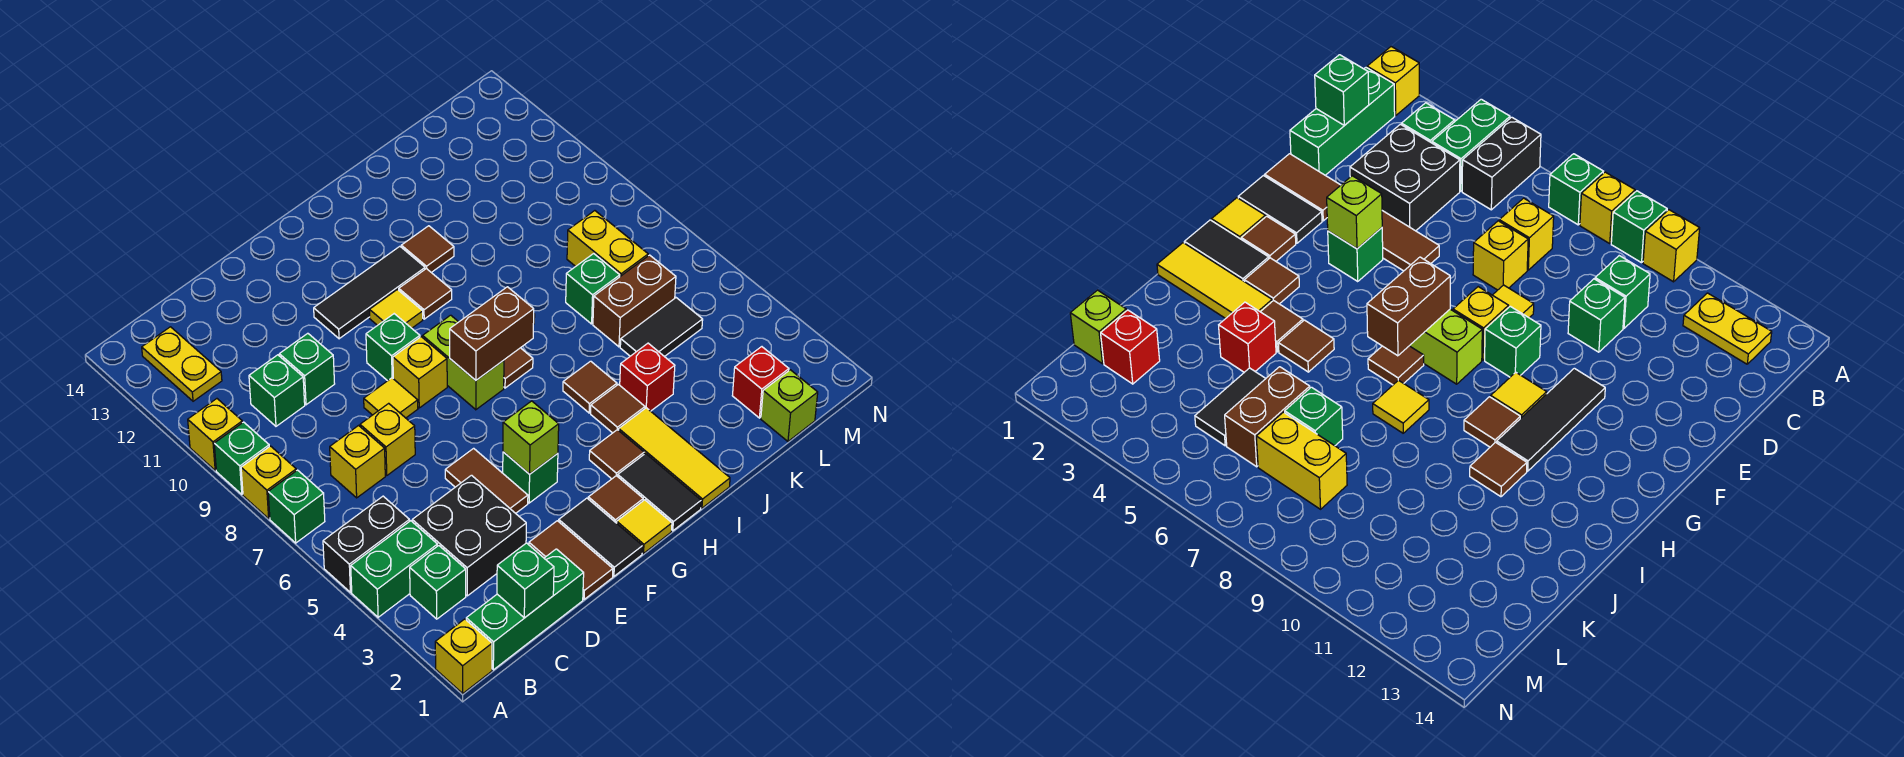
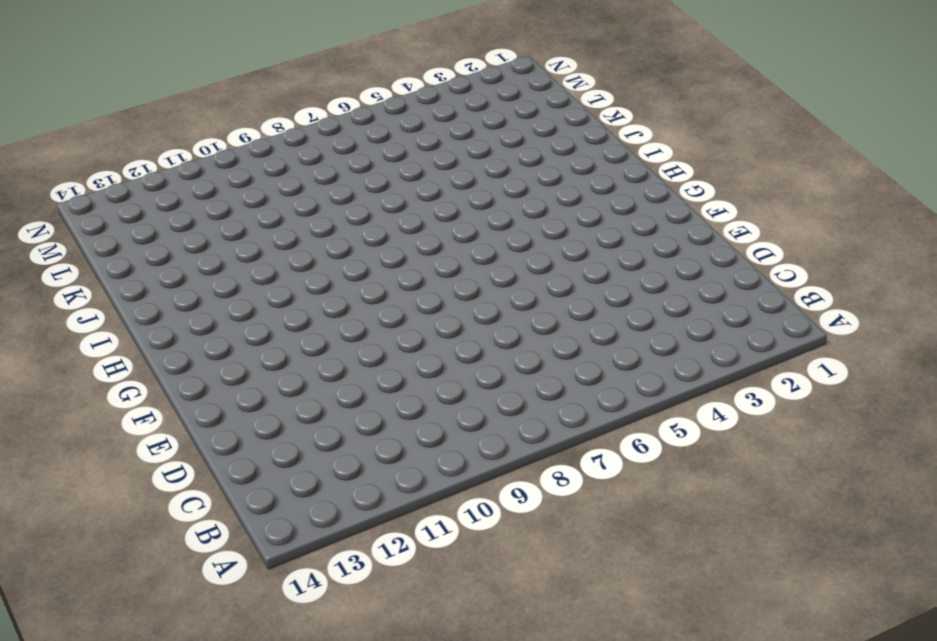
none -> yellow 1x1 brick [435,619,492,693]
none -> green 1x2 brick [351,521,437,617]
none -> black 1x2 brick [323,496,410,592]
none -> green 1x1 brick [268,470,325,543]

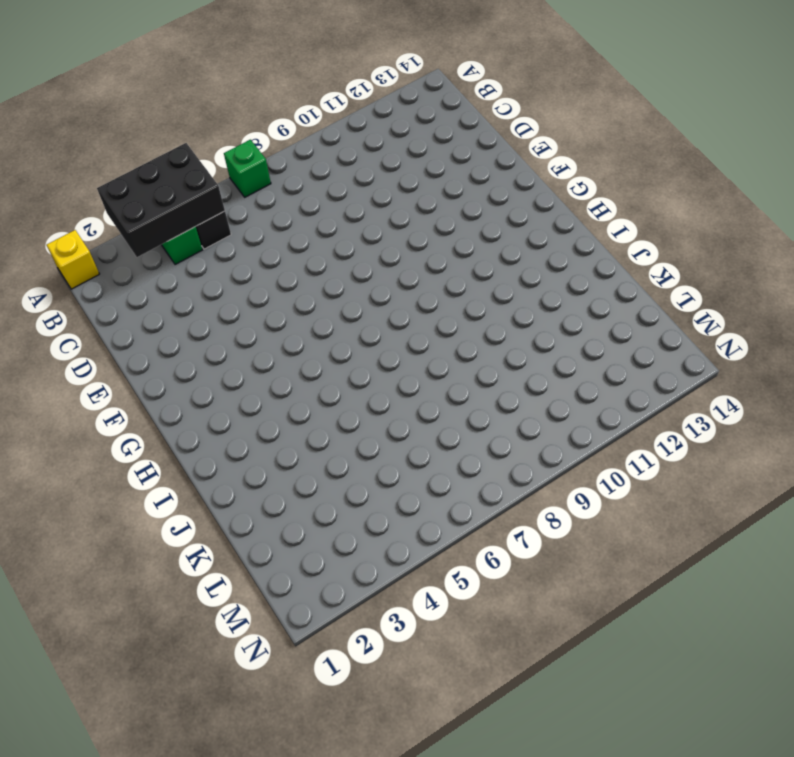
black 2x3 brick [97,143,225,257] -> none
none -> yellow 1x1 brick [241,446,296,518]
none -> green 1x1 brick [214,422,269,494]
none -> yellow 1x1 brick [188,399,242,470]
none -> green 1x3 brick [466,549,584,670]

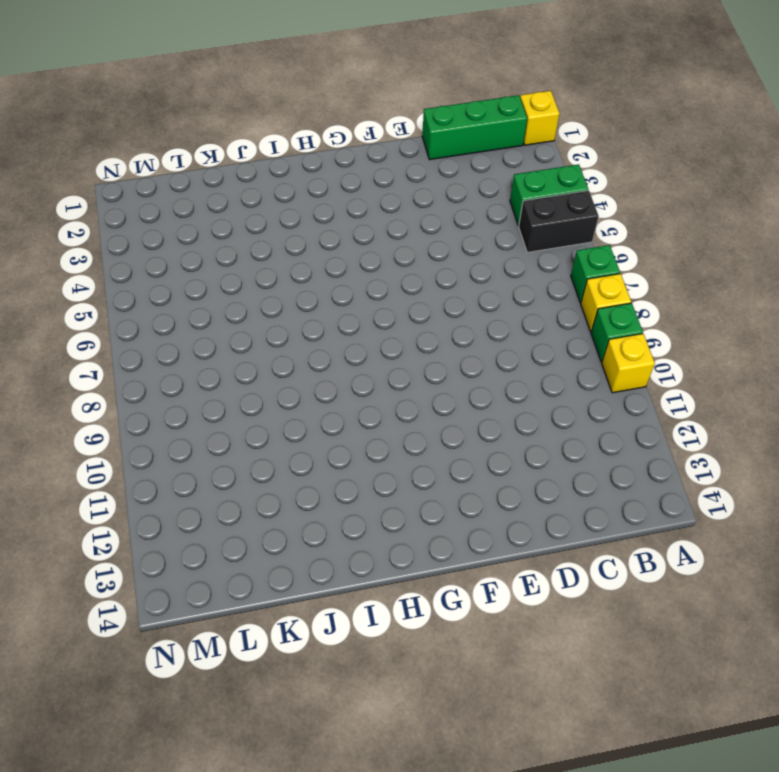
none -> green 1x1 brick [410,546,466,619]
none -> yellow 1x2 plate [142,327,222,401]
none -> black 2x2 brick [412,475,526,596]
none -> yellow 1x1 brick [330,426,385,498]

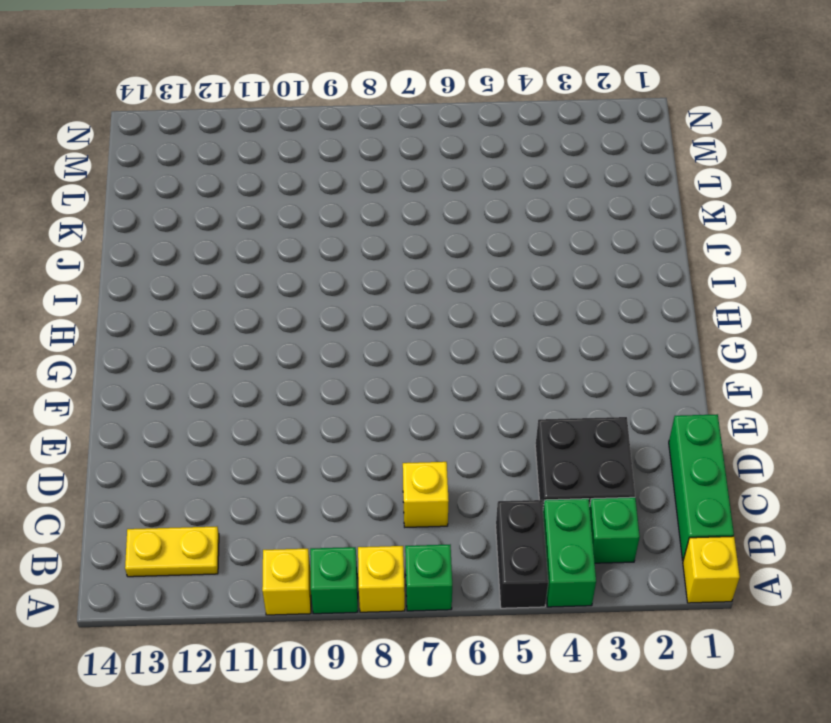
none -> green 1x1 brick [249,355,305,426]
none -> yellow 1x1 brick [360,403,415,475]
none -> green 1x1 brick [279,333,335,405]
none -> brown 1x2 tile [529,521,613,599]

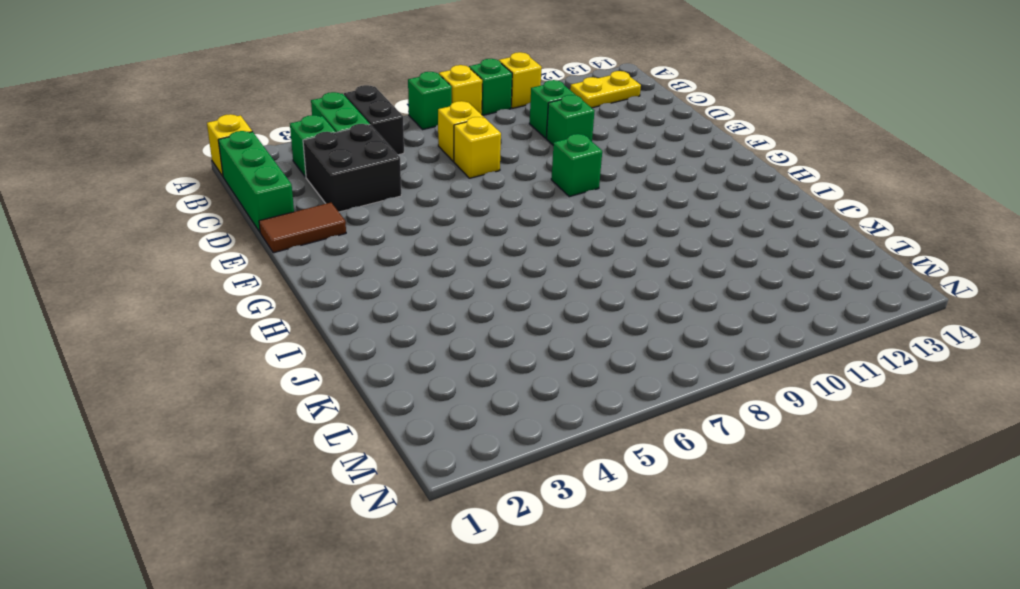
none -> brown 1x2 tile [445,448,528,513]
none -> yellow 1x1 tile [364,378,418,418]
none -> black 1x2 tile [559,498,643,576]
none -> green 1x1 brick [503,452,558,503]

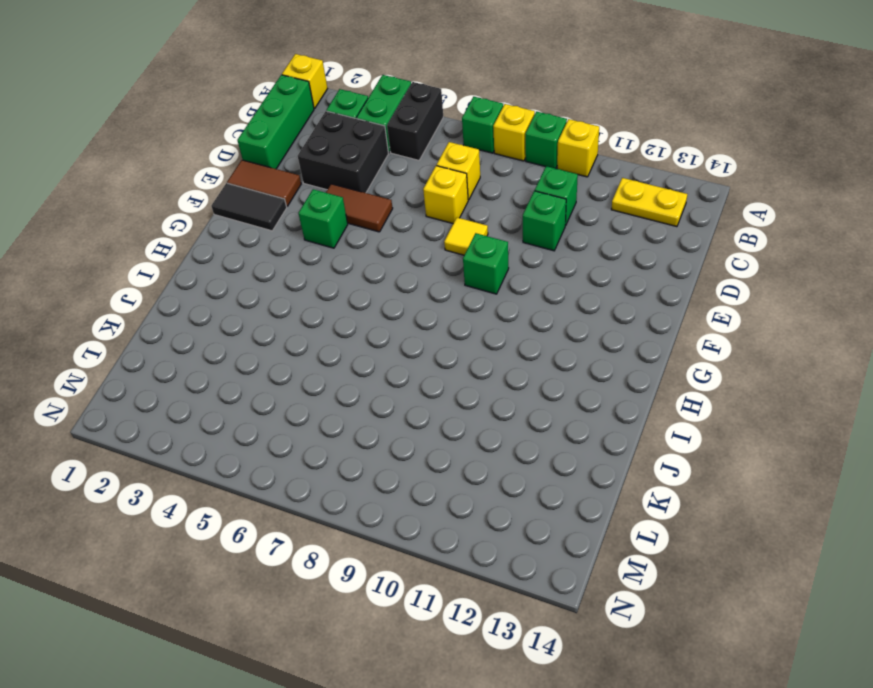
none -> yellow 1x1 brick [393,337,447,408]
none -> black 1x3 tile [314,246,425,339]
none -> yellow 1x1 tile [617,500,672,553]
none -> brown 1x1 tile [588,476,643,523]

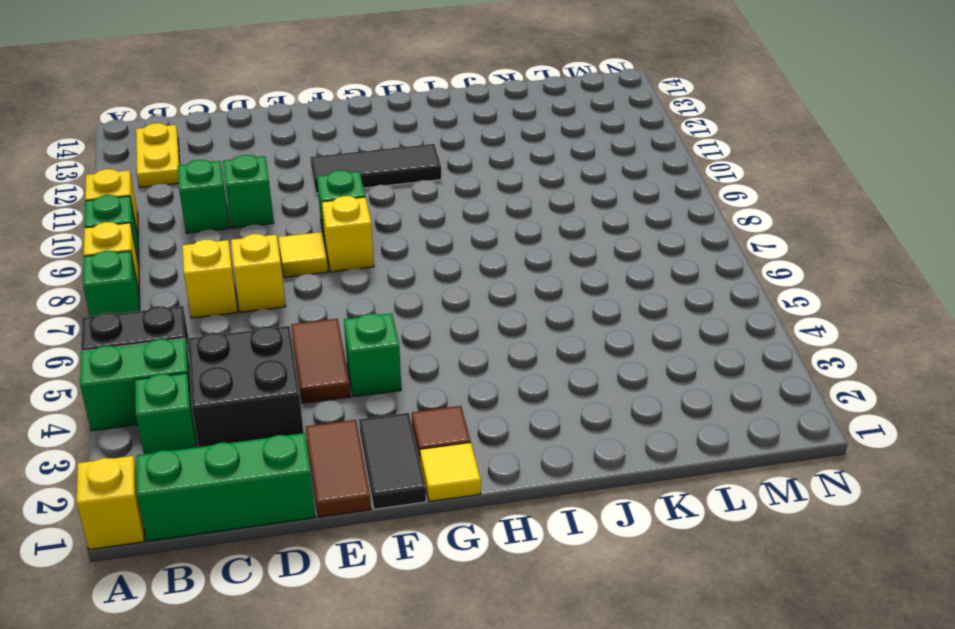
none -> lime 1x2 brick [423,315,504,410]
none -> yellow 1x1 tile [370,289,423,328]
none -> black 1x2 tile [618,454,701,531]
none -> brown 1x1 tile [589,430,644,479]

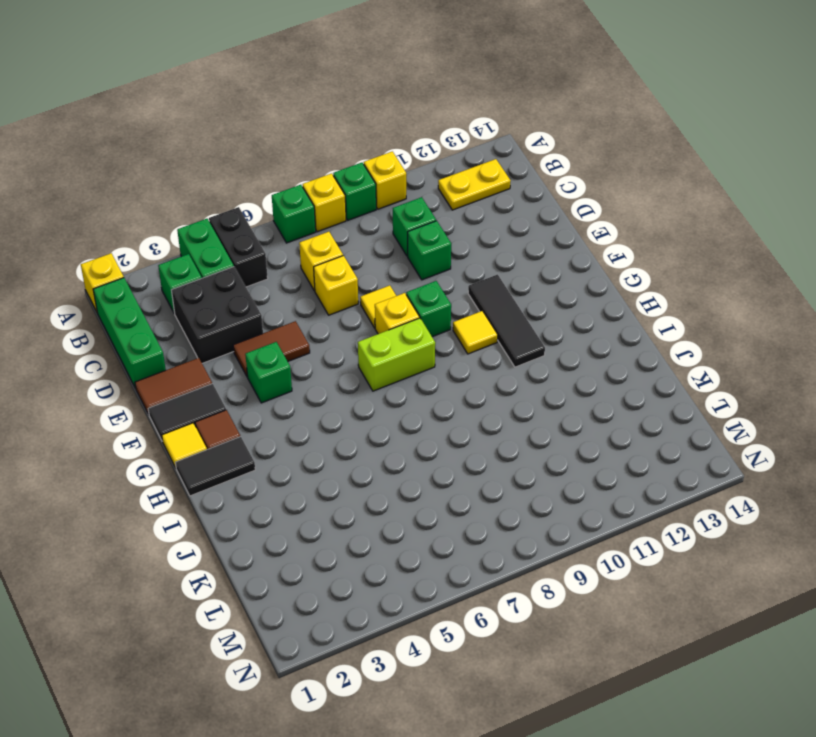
none -> brown 1x1 tile [589,430,644,479]
none -> brown 1x1 tile [504,348,533,388]
none -> brown 1x1 tile [399,269,452,319]
none -> yellow 1x3 tile [619,408,730,508]

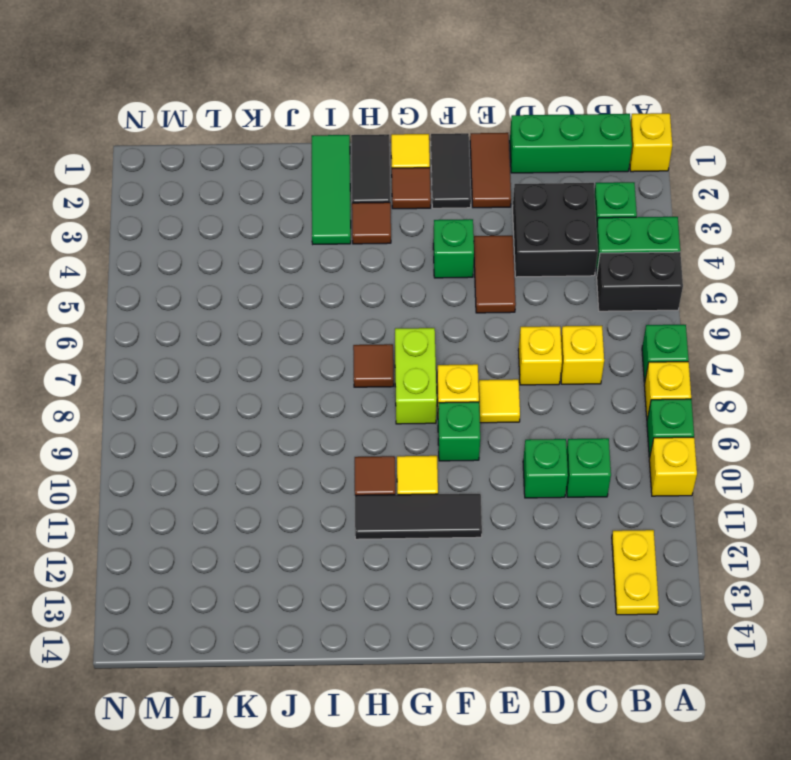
green 1x3 tile [312,135,351,244] -> yellow 1x3 tile [619,408,730,508]
none -> brown 1x1 tile [591,384,645,433]
none -> brown 1x1 tile [563,361,617,413]
none -> yellow 1x1 tile [1373,380,1429,433]
none -> brown 1x1 tile [401,226,454,272]

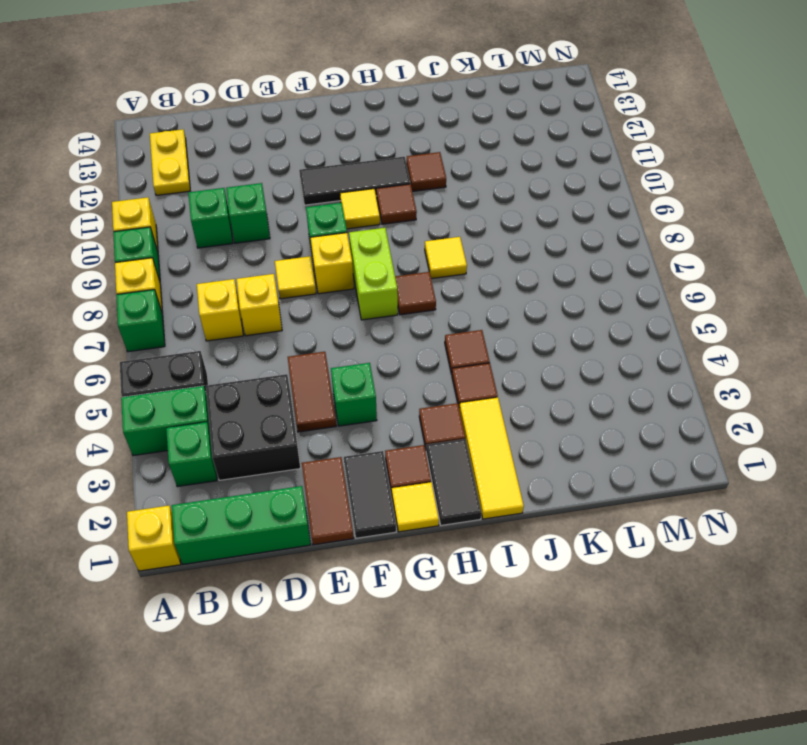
none -> red 1x1 brick [620,343,675,411]
none -> black 1x2 tile [620,298,703,357]
none -> brown 1x2 brick [593,255,676,347]
none -> green 1x1 brick [566,254,620,324]

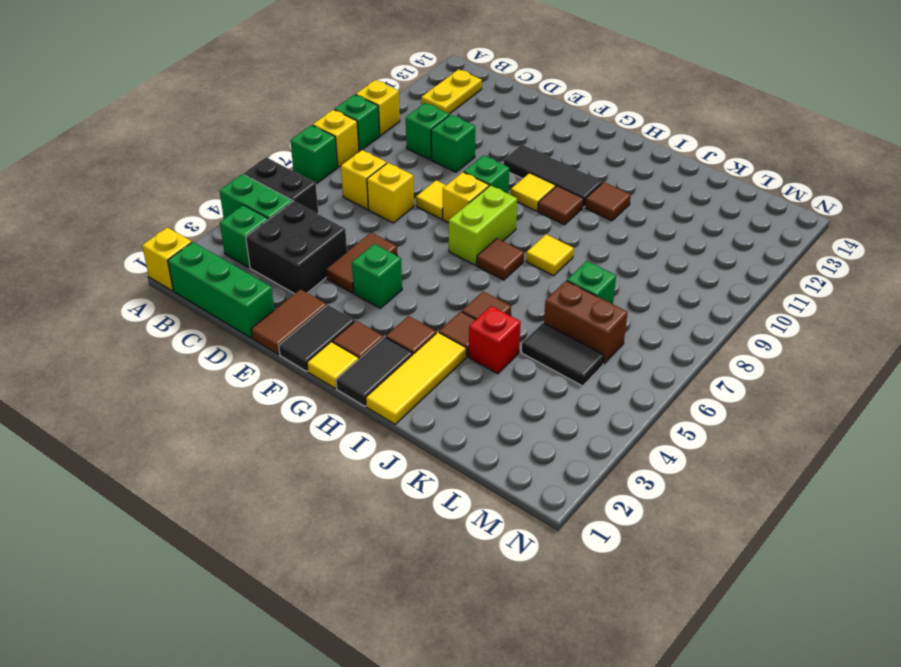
none -> lime 1x1 brick [761,370,818,441]
none -> red 1x1 brick [732,347,789,418]
none -> yellow 1x2 brick [567,211,648,276]
none -> green 1x1 brick [497,543,554,618]

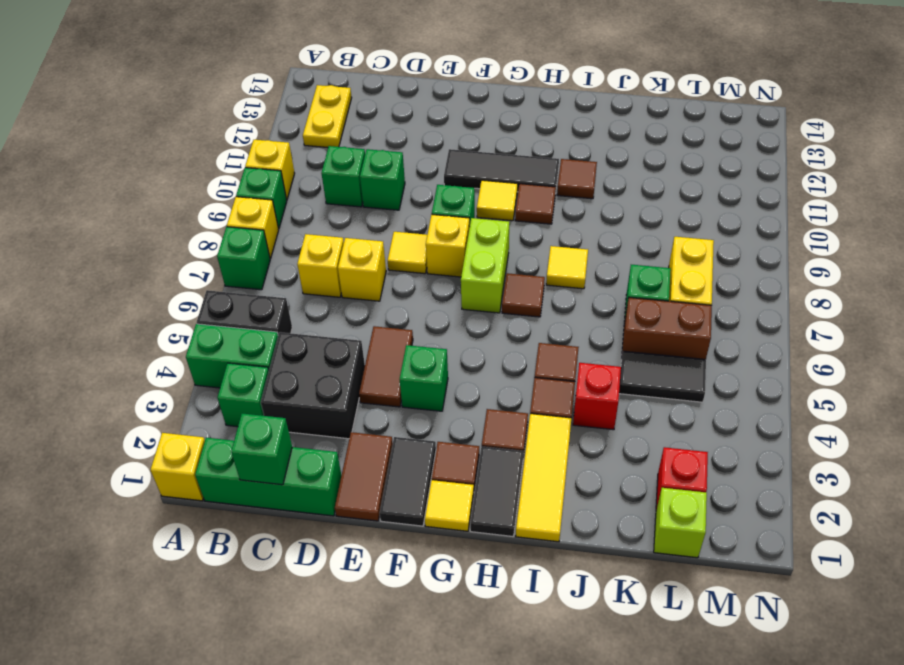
none -> lime 1x1 brick [503,401,559,474]
none -> brown 1x2 brick [450,287,534,380]

